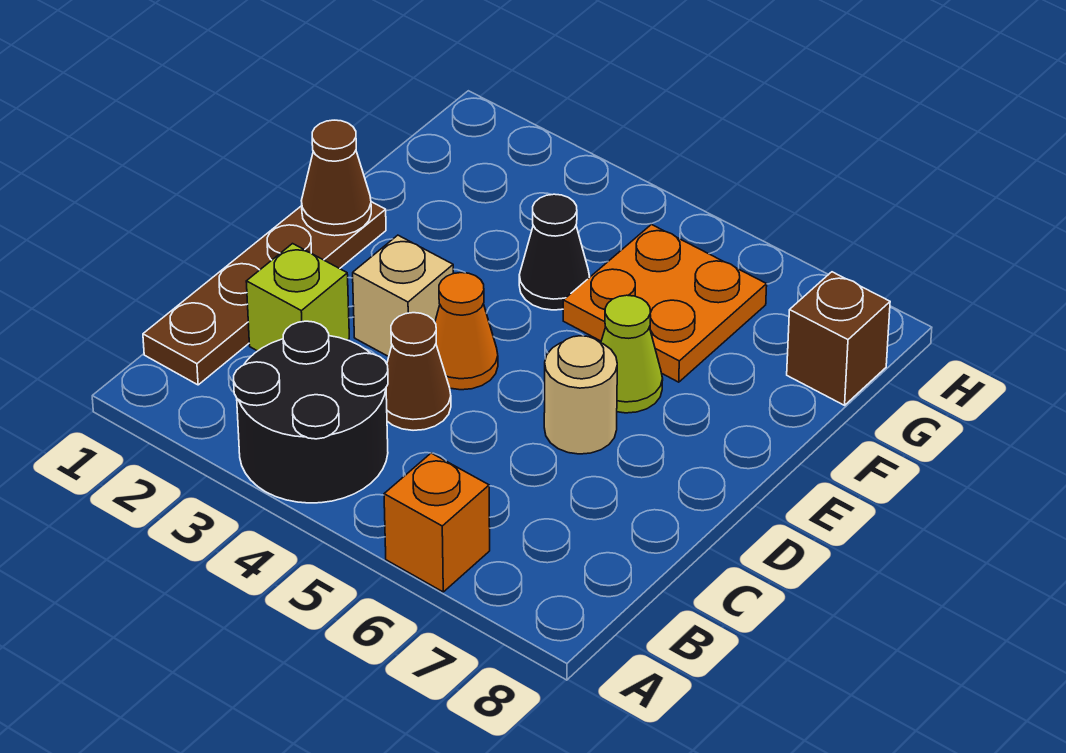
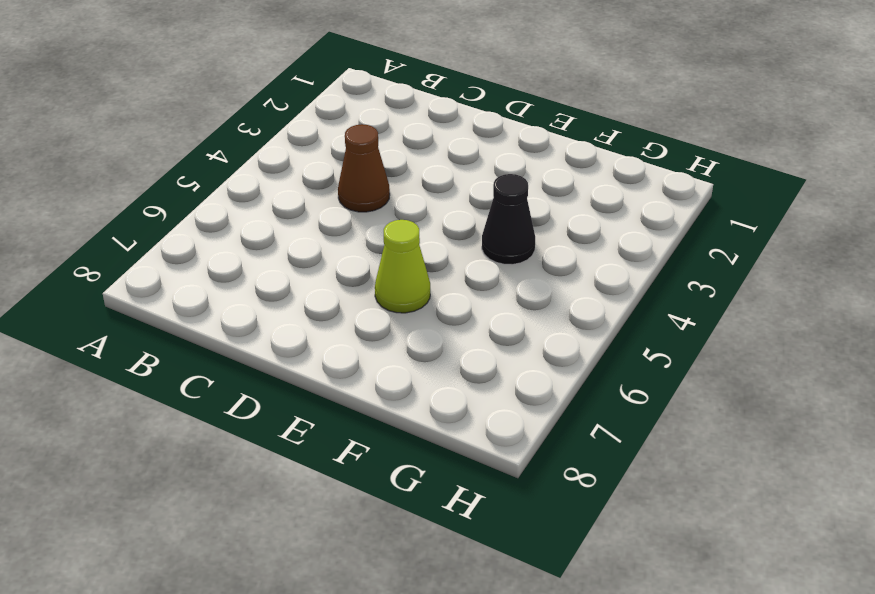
none -> black 2x2 round brick [234,321,388,503]
none -> orange 1x1 brick [384,453,490,592]
none -> brown 1x4 plate [143,202,386,385]

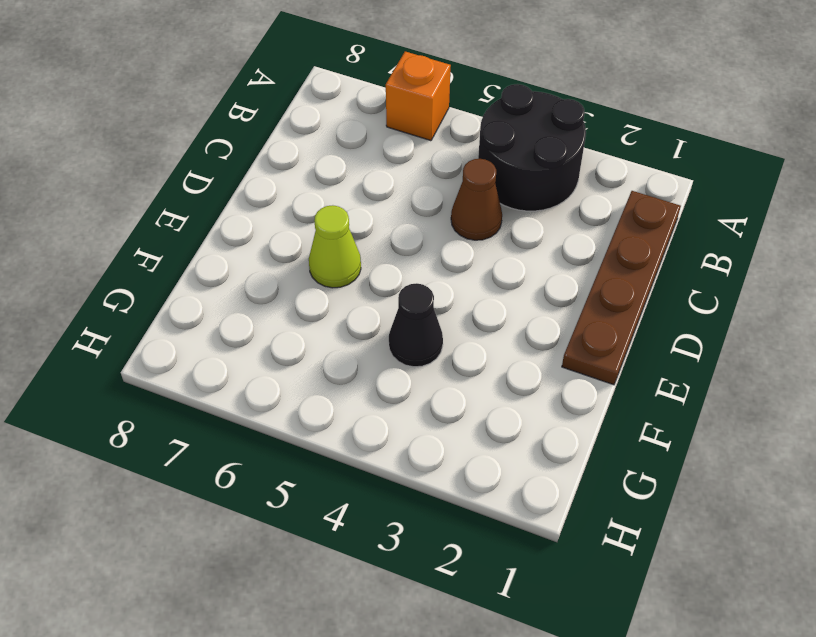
none -> lime 1x1 brick [246,244,349,351]
none -> tan 1x1 brick [353,235,453,357]
none -> orange 1x1 cone [435,273,498,390]

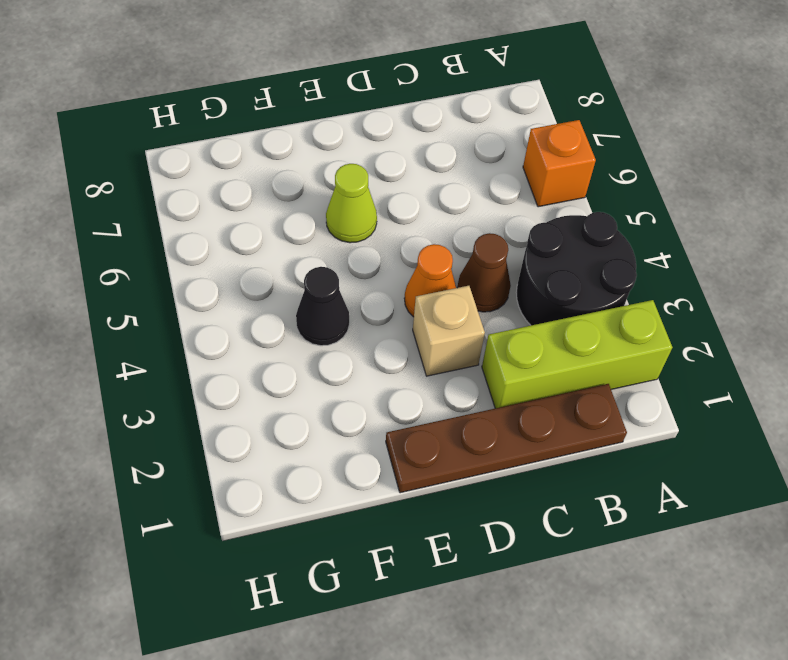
lime 1x3 brick [482,300,672,408] -> lime 1x1 brick [246,244,349,351]
none -> tan 1x1 round brick [544,336,617,454]
none -> orange 2x2 plate [563,225,767,382]
none -> brown 1x1 brick [787,272,890,405]

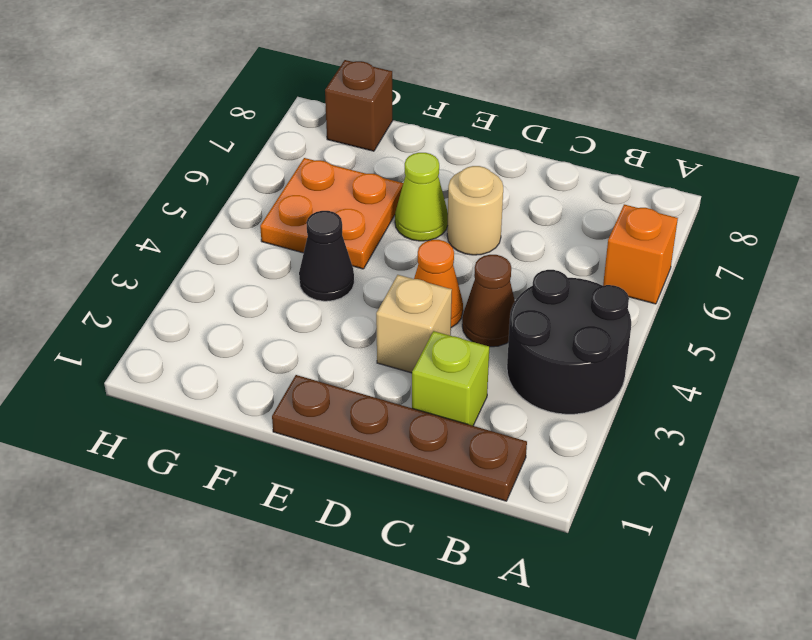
none -> brown 1x1 cone [301,120,371,236]

